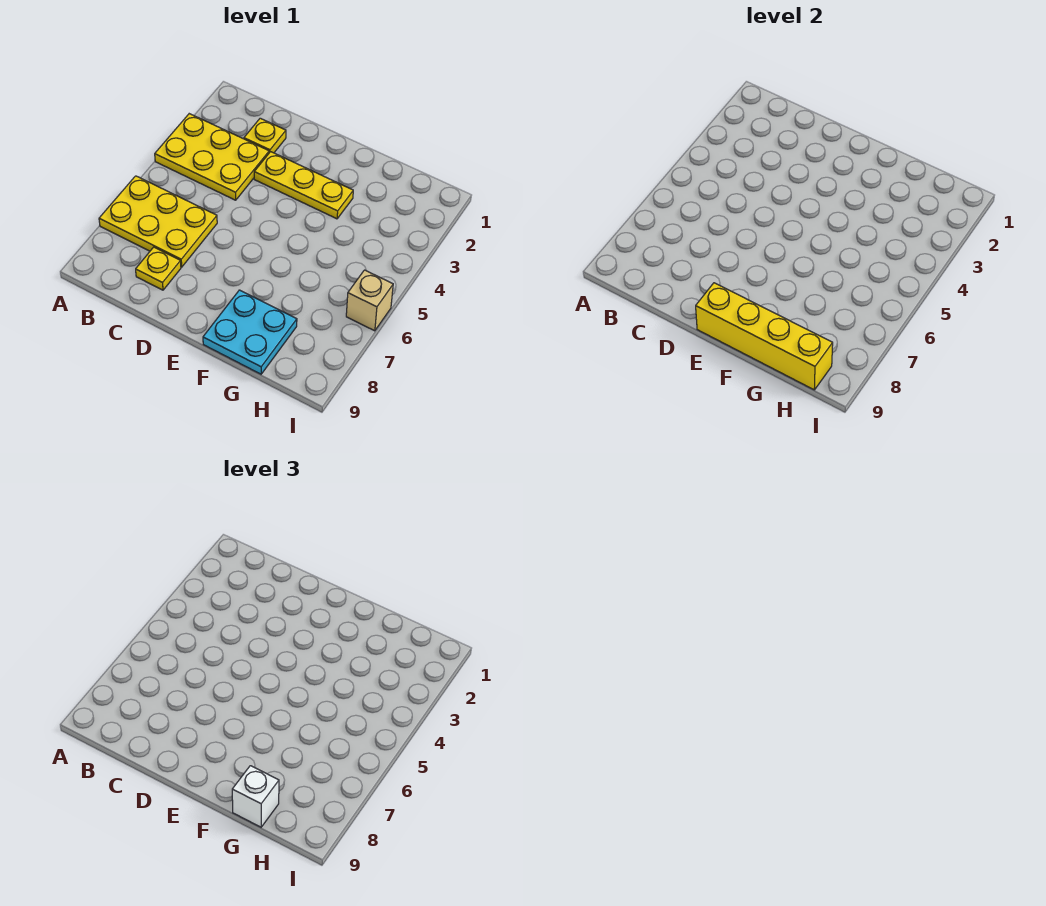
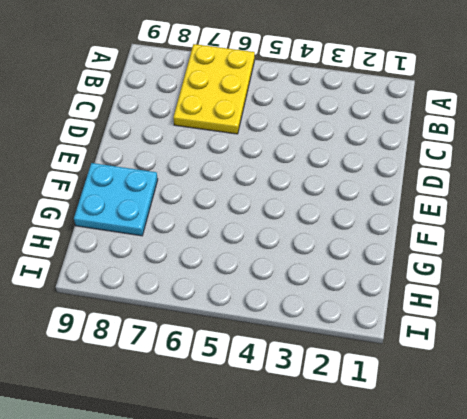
none -> yellow 2x3 plate [155,114,269,200]
none -> yellow 1x1 plate [244,118,286,153]

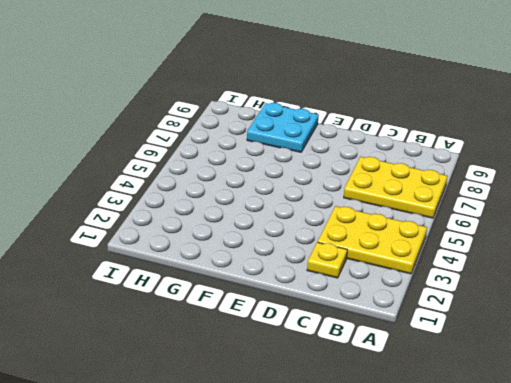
none -> yellow 1x1 plate [136,247,181,290]
none -> yellow 1x3 plate [254,152,353,219]

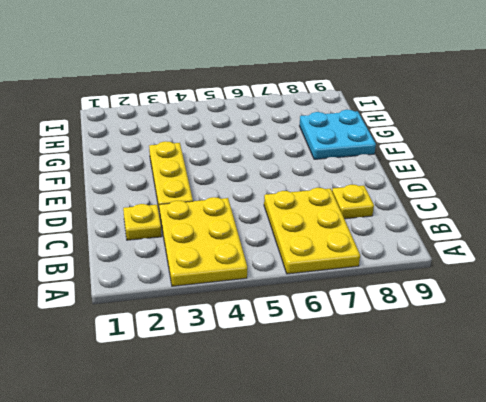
none -> tan 1x1 brick [346,270,393,331]
none -> yellow 1x4 brick [696,283,833,390]

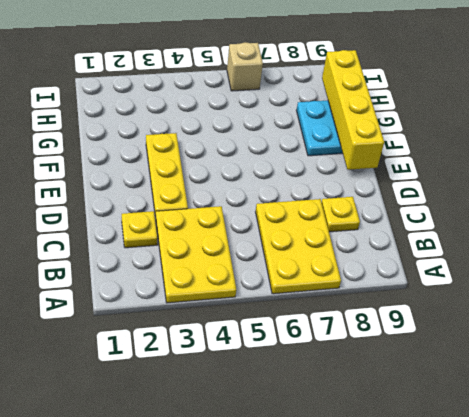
none -> white 1x1 brick [232,766,279,827]

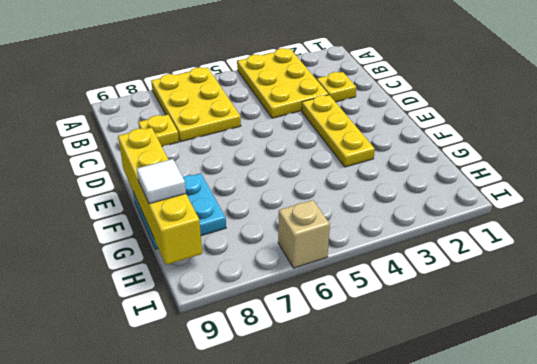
white 1x1 tile [137,159,186,204] -> white 1x1 brick [232,766,279,827]

